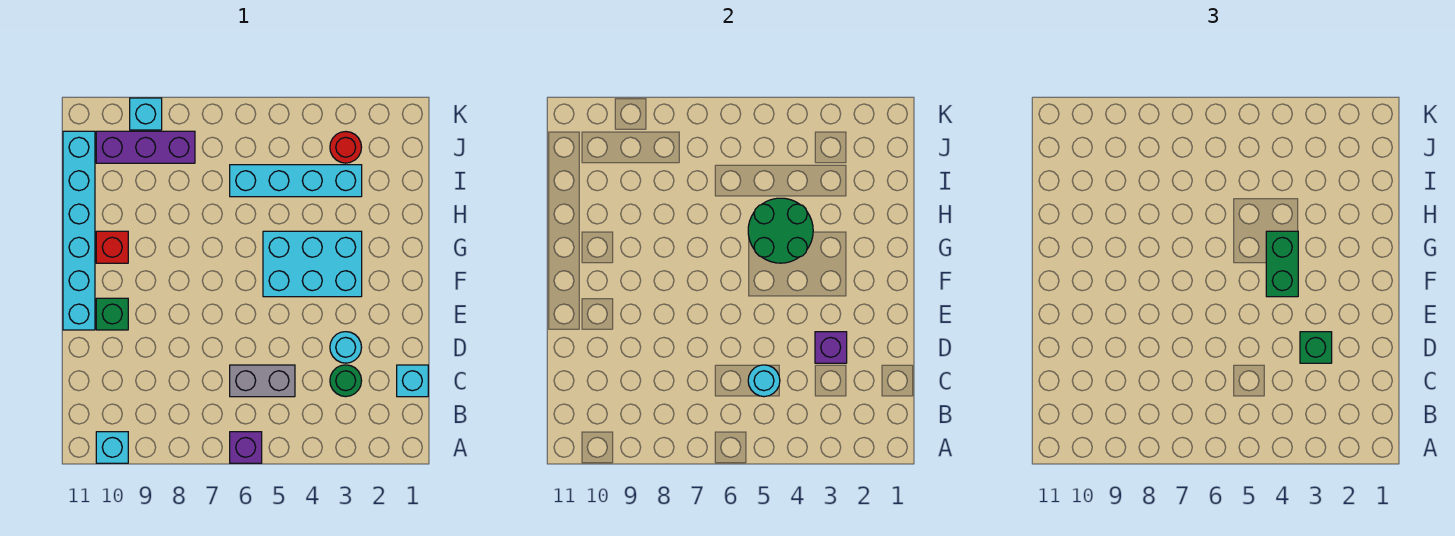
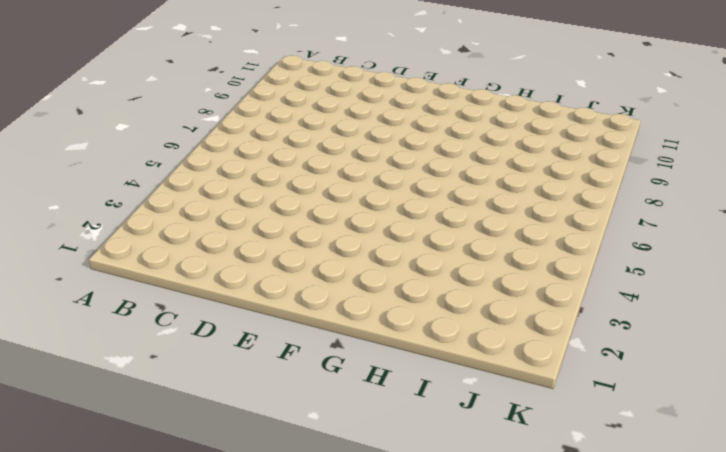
none -> purple 1x1 brick [230,432,262,463]
none -> cyan 1x1 brick [96,432,128,463]
none -> cyan 1x1 brick [397,365,428,397]

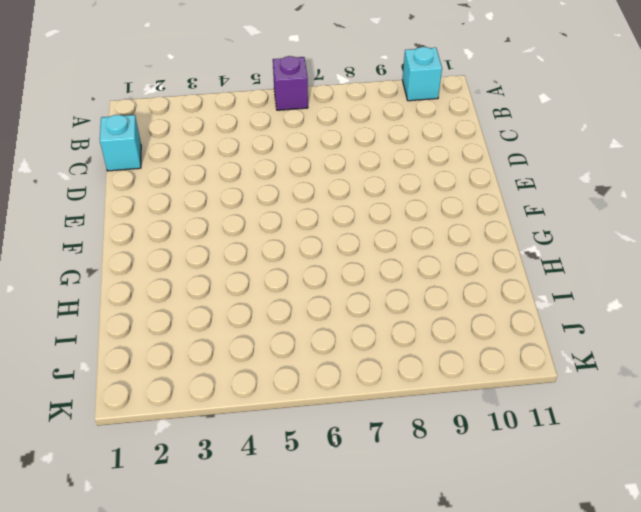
none -> green 1x1 round brick [330,365,362,397]
none -> grey 1x2 brick [230,365,295,397]
none -> cyan 1x1 round brick [330,332,362,363]

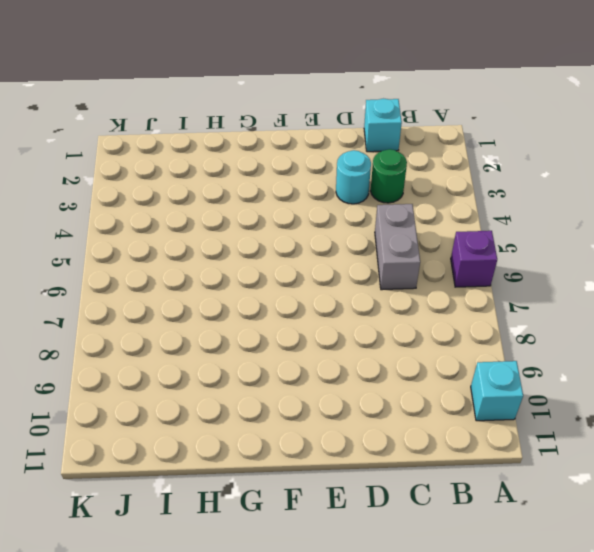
none -> green 1x1 brick [96,298,128,330]
none -> cyan 1x6 brick [63,131,95,330]
none -> cyan 2x3 brick [263,231,362,297]

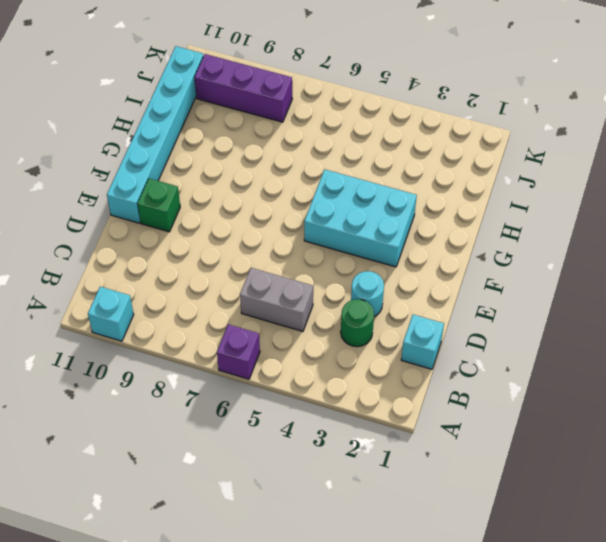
none -> red 1x1 brick [96,231,128,263]
none -> cyan 1x4 brick [230,165,362,197]
none -> red 1x1 round brick [330,132,362,163]

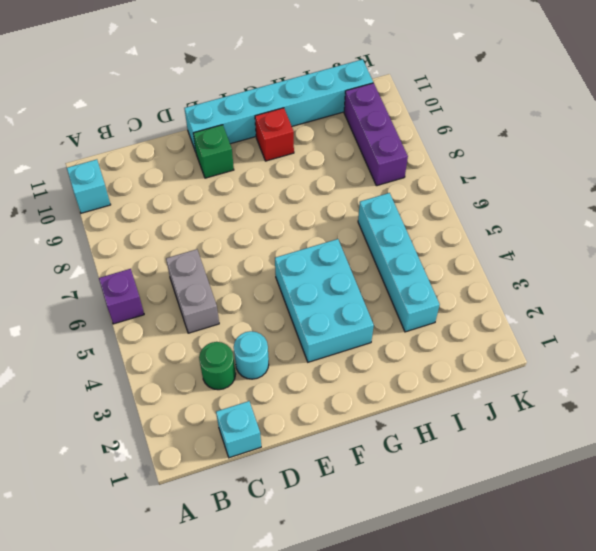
none -> red 1x1 round brick [330,132,362,163]
none -> cyan 1x1 brick [130,98,162,130]
none -> cyan 1x1 round brick [748,365,780,397]

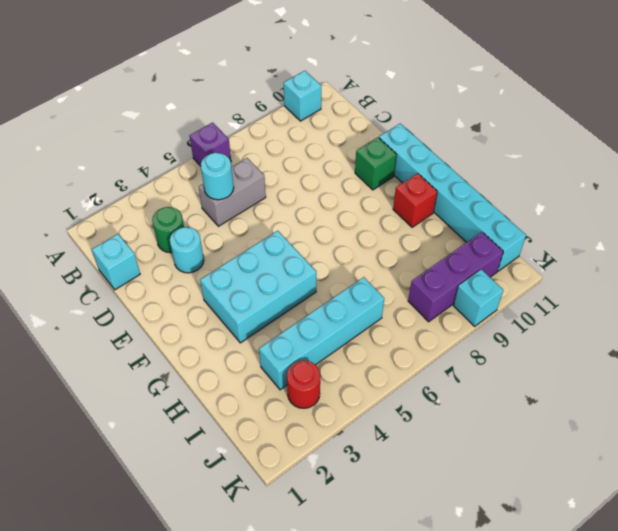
none -> purple 1x1 brick [815,332,847,363]
none -> green 2x2 round brick [748,198,813,263]
none -> green 1x1 brick [1300,332,1332,363]

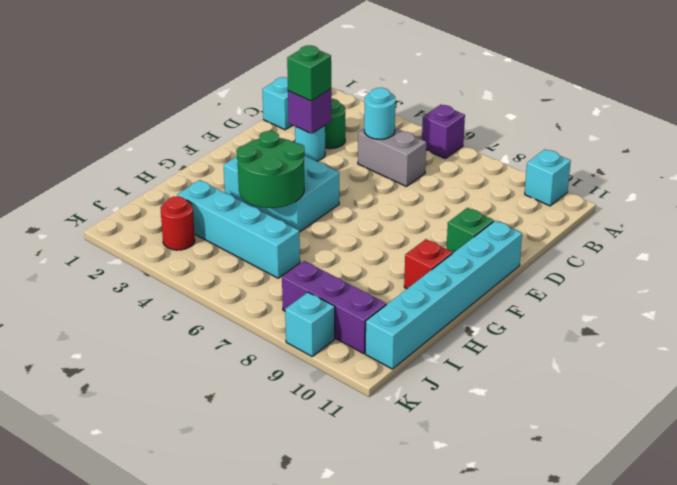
none -> green 1x2 brick [1266,231,1298,297]

